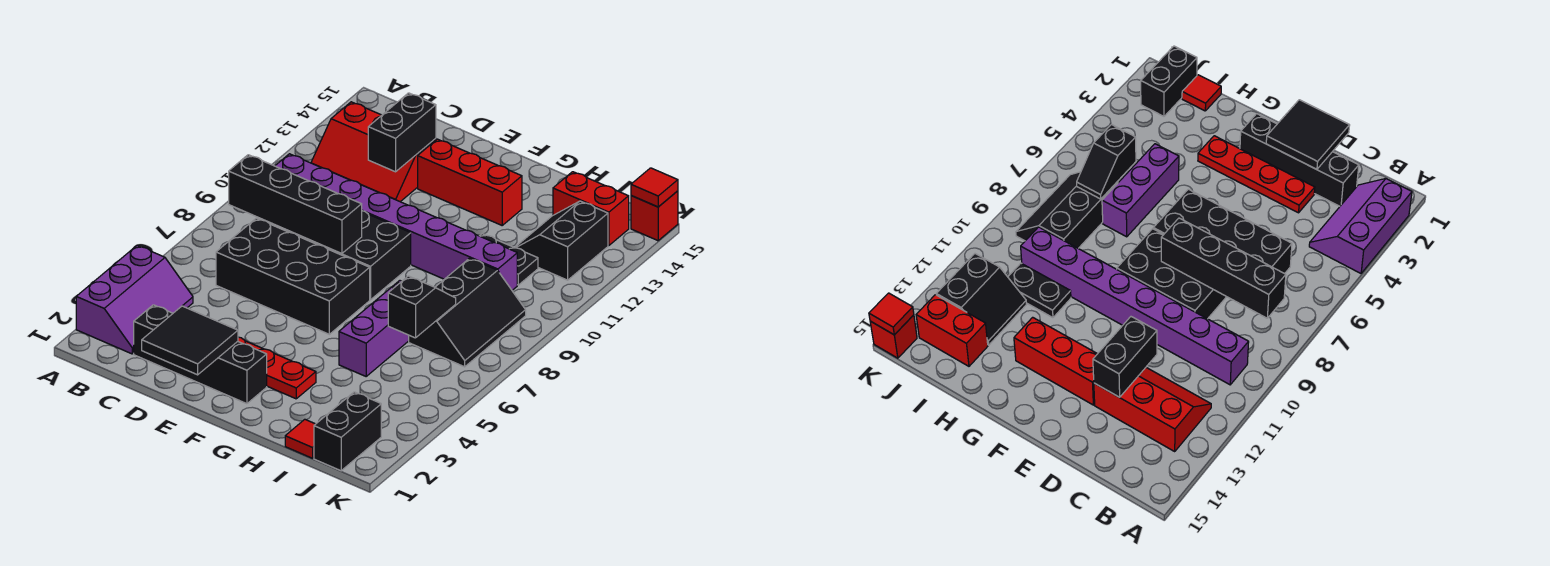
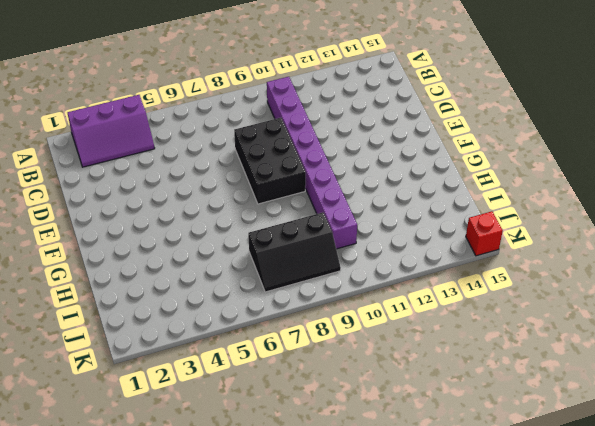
none -> red 2x3 slope [311,102,436,202]
none -> black 1x4 brick [134,305,267,404]
none -> black 2x4 brick [216,218,370,334]

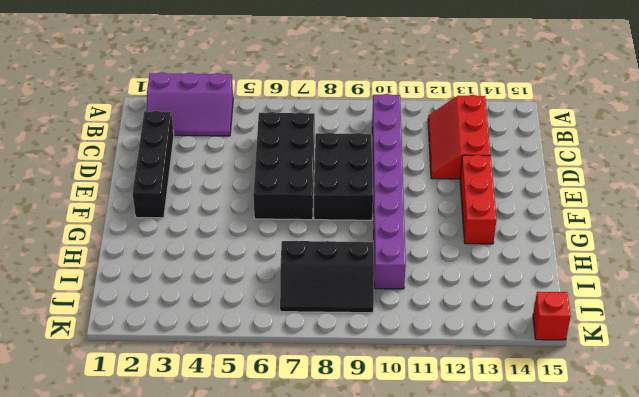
none -> red 1x4 plate [238,337,316,399]
none -> purple 1x3 brick [339,281,409,376]
none -> black 1x2 plate [480,234,538,285]

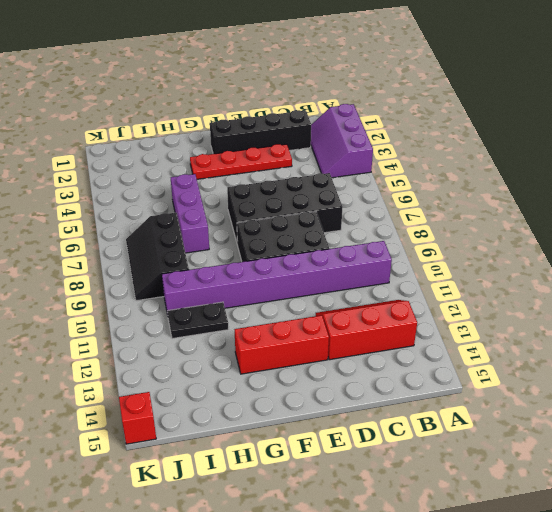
none -> red 1x1 tile [285,419,315,458]
none -> black 2x2 slope [515,201,608,280]
none -> red 1x2 brick [553,172,629,246]

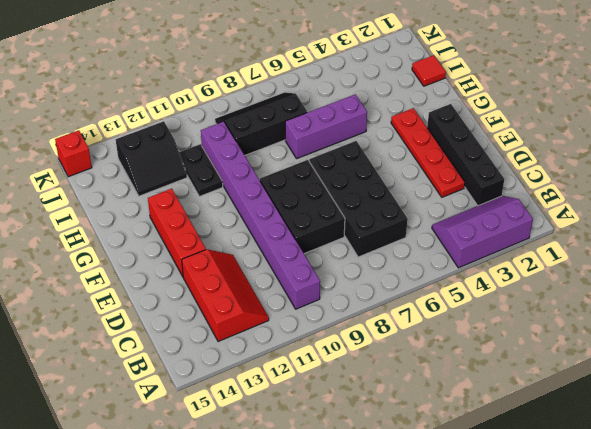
none -> red 1x2 brick [553,172,629,246]
none -> black 1x2 brick [314,392,381,471]
none -> black 1x4 brick [229,155,362,254]

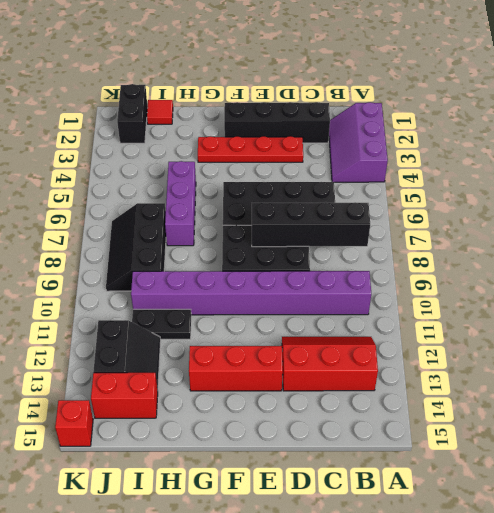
none -> black 2x2 tile [142,306,238,375]
none -> black 1x2 brick [368,93,436,172]
none -> black 1x2 slope [388,276,456,338]

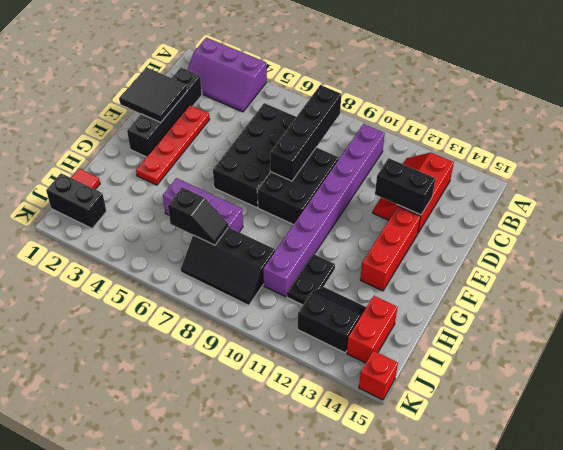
none -> red 1x1 tile [631,168,678,207]

